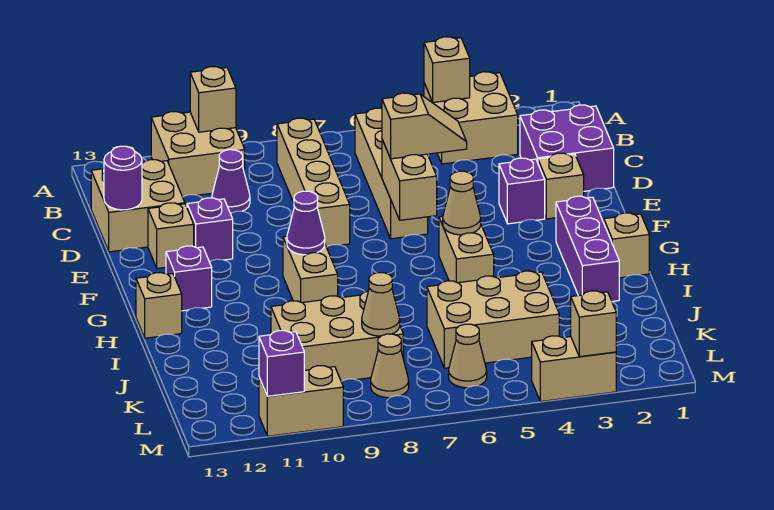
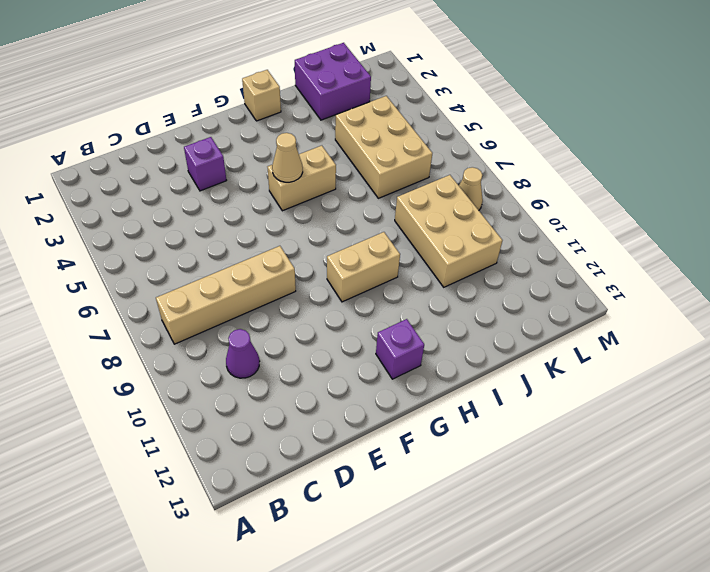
purple 2x2 brick [295,43,371,120] -> purple 2x2 brick moved to [520,105,614,191]
none -> tan 2x2 brick [424,72,518,164]
none -> tan 2x2 brick [151,112,245,197]
none -> tan 1x4 brick [355,108,428,239]
none -> tan 2x2 brick [91,160,185,252]

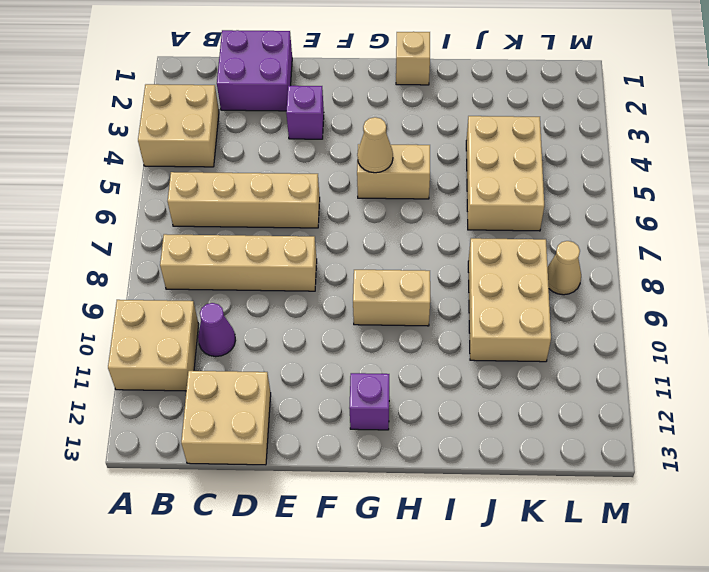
none -> tan 1x1 brick [538,153,584,219]
none -> purple 1x1 brick [187,198,233,262]
none -> tan 1x1 brick [148,203,194,268]
none -> purple 1x3 brick [556,196,619,301]

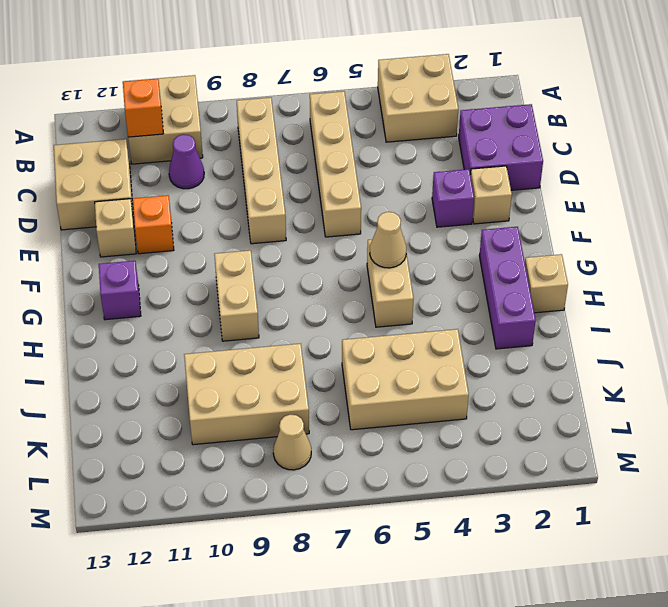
orange 1x1 brick [123,79,163,137] -> none
orange 1x1 brick [133,195,174,254] -> purple 1x1 brick [187,198,233,262]
none -> tan 1x1 brick [136,273,182,338]
none -> tan 1x1 cone [449,324,487,388]
none -> tan 1x2 brick [532,336,616,402]
none -> tan 1x2 brick [259,366,343,436]

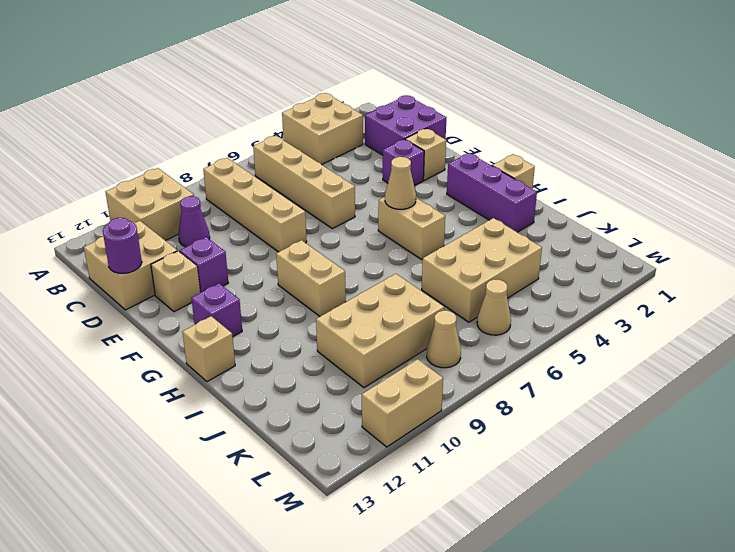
none -> tan 1x2 brick [532,336,616,402]
none -> tan 1x1 brick [424,37,470,102]
none -> tan 1x1 brick [190,67,236,132]
none -> tan 1x2 brick [382,140,437,220]

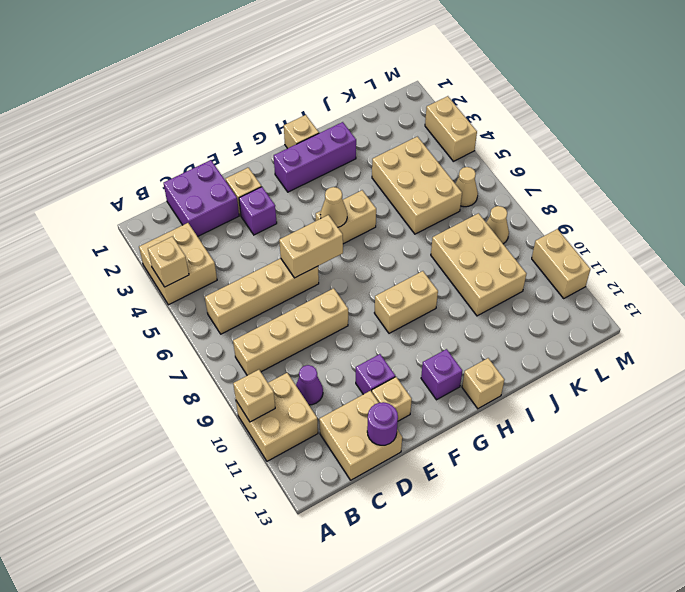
none -> purple 1x1 cone [287,191,325,255]
none -> tan 1x1 cone [362,273,400,336]
none -> tan 1x1 brick [571,291,616,357]
none -> purple 1x1 brick [259,331,304,396]

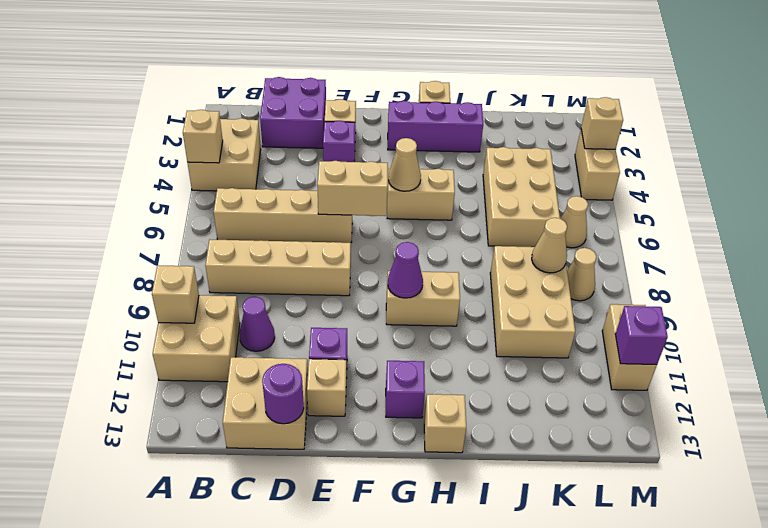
none -> tan 1x2 slope [382,93,467,159]

